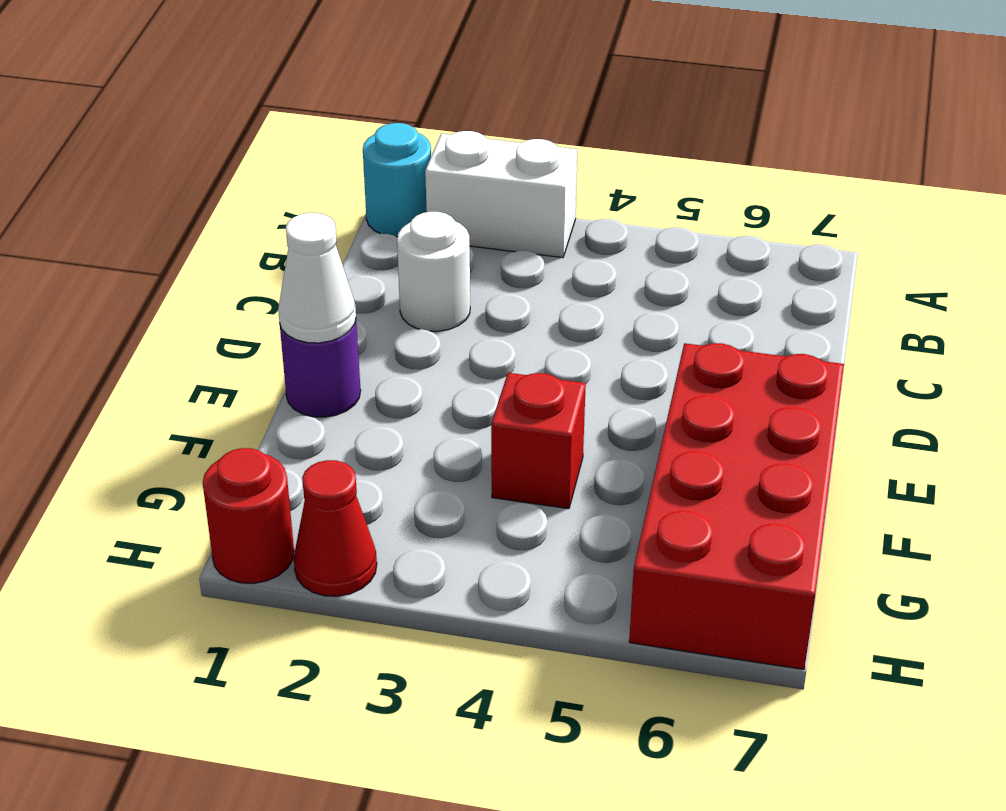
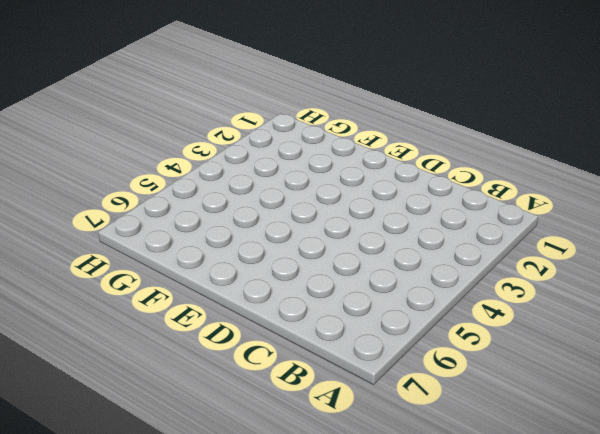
none -> cyan 1x1 round brick [363,123,431,237]
none -> white 1x2 brick [425,131,577,258]

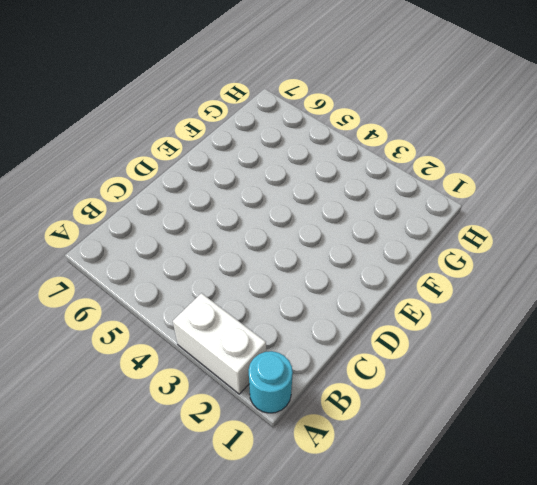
none -> white 1x1 round brick [397,212,470,331]
none -> purple 1x1 round brick [280,320,361,417]

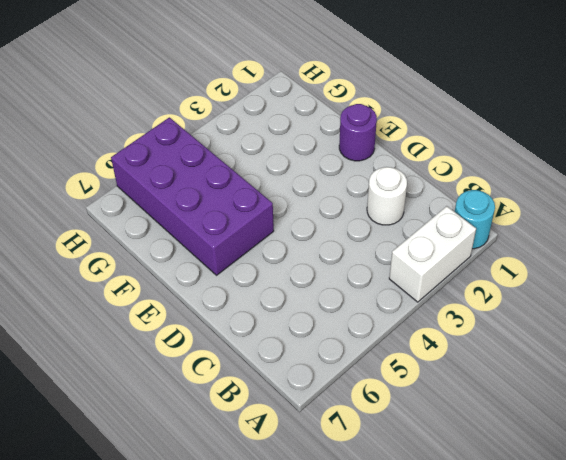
purple 2x4 brick [111,117,274,275] -> red 2x4 brick [629,343,844,669]
none -> red 1x1 brick [491,373,586,509]
none -> red 1x1 round brick [203,448,294,583]

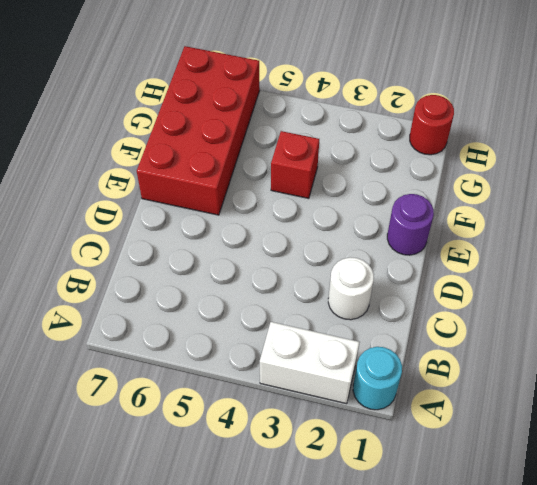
none -> red 1x1 cone [294,460,377,596]
none -> white 1x1 cone [278,213,356,343]

